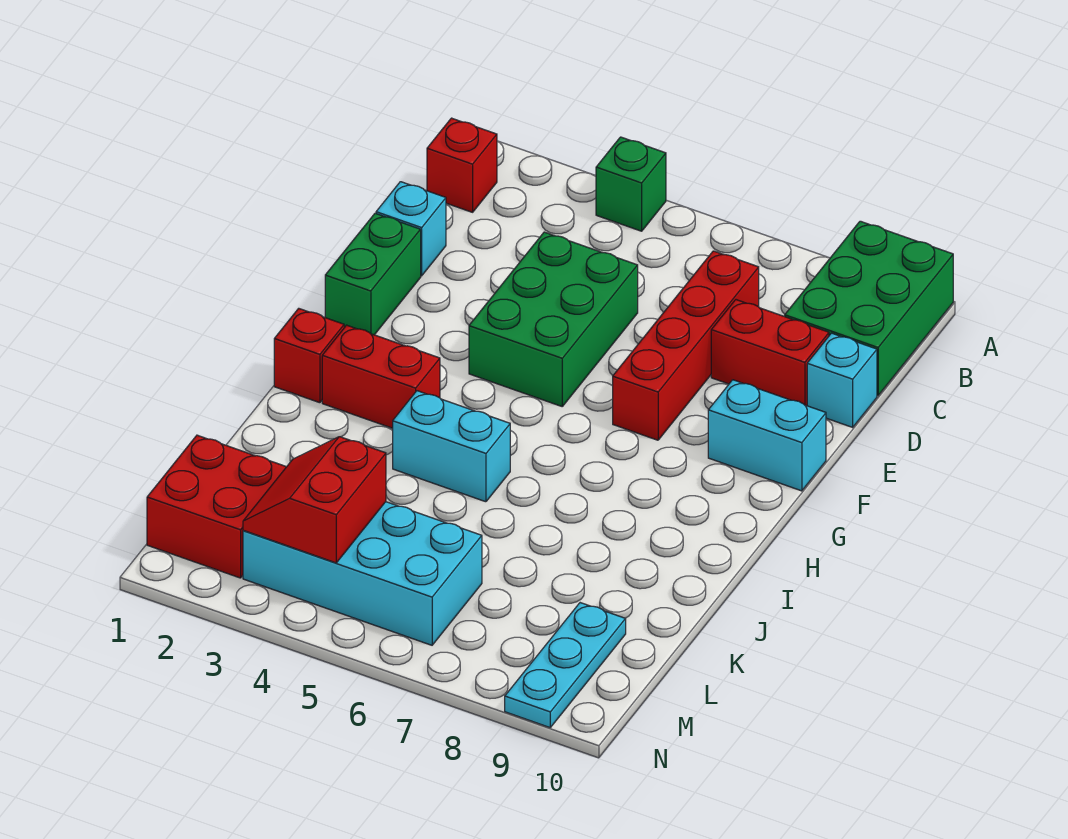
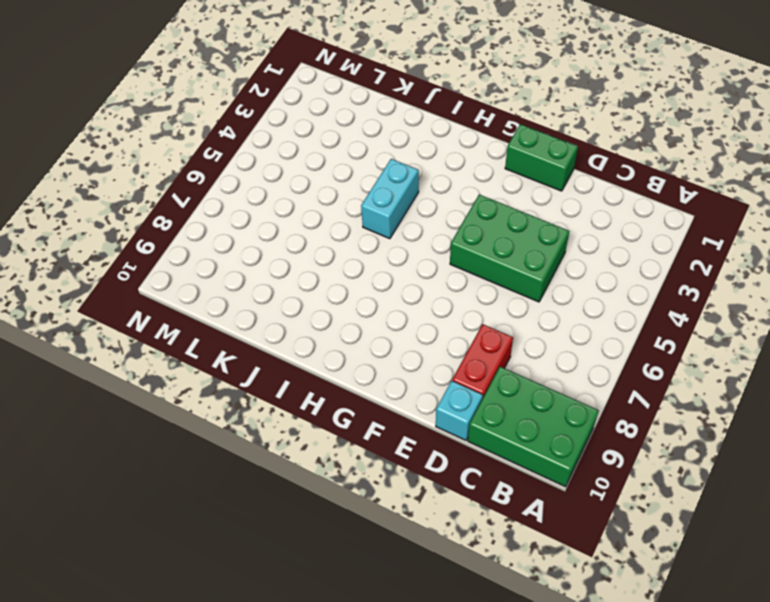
none -> green 1x1 brick [596,137,666,231]
none -> red 1x1 brick [427,118,497,212]
none -> red 1x4 brick [613,251,759,440]

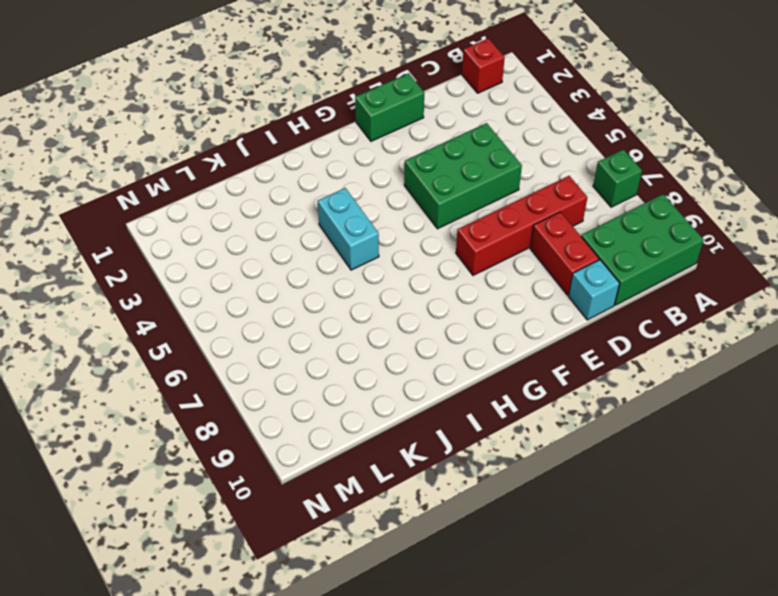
green 1x1 brick [593,150,642,207] -> green 1x1 brick moved to [596,137,666,231]
none -> cyan 1x1 brick [376,182,446,276]
none -> cyan 1x2 brick [708,380,826,491]
none -> red 1x1 brick [274,308,344,403]

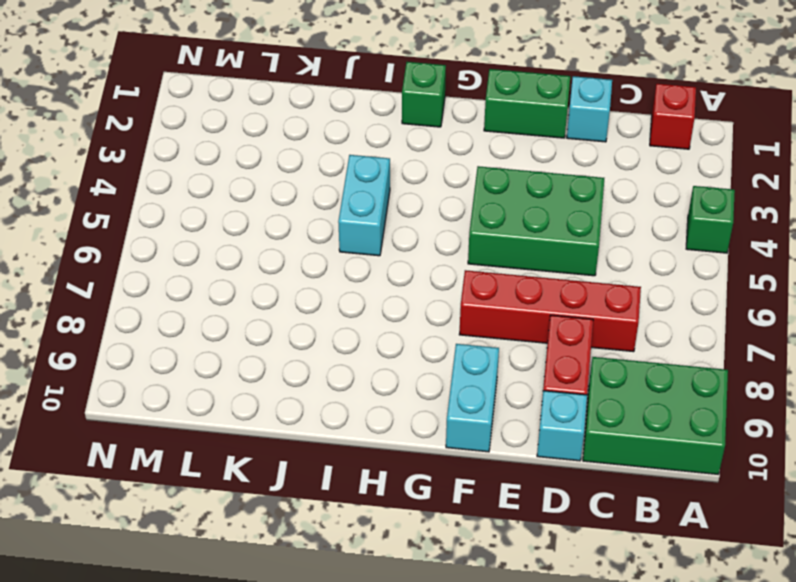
green 1x1 brick [402,62,446,127] -> red 1x1 brick [274,308,344,403]
none -> red 1x2 brick [322,325,440,428]
none -> red 2x2 brick [147,435,286,578]
none -> cyan 2x4 brick [243,502,482,645]

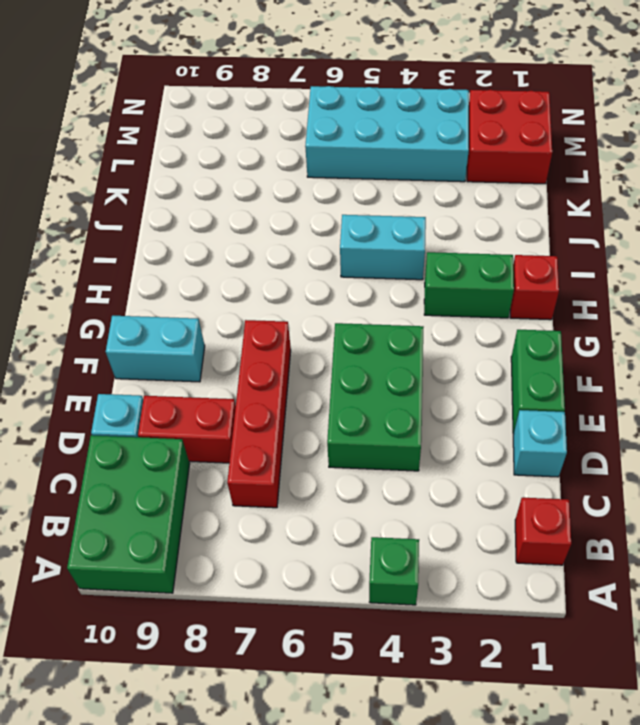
green 1x2 brick [424,252,514,318] -> red 1x2 brick [322,325,440,428]
none -> cyan 1x3 plate [505,603,626,727]
none -> red 2x2 slope [243,437,386,563]

